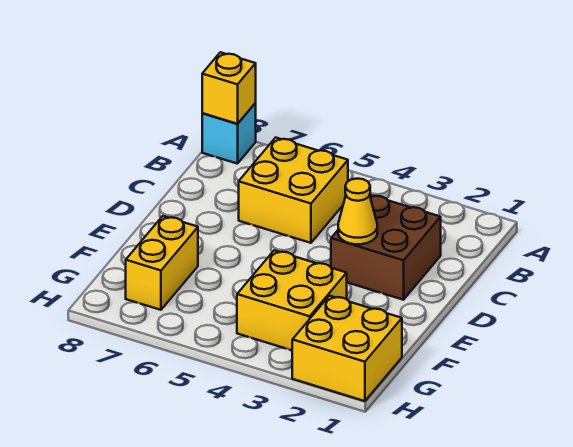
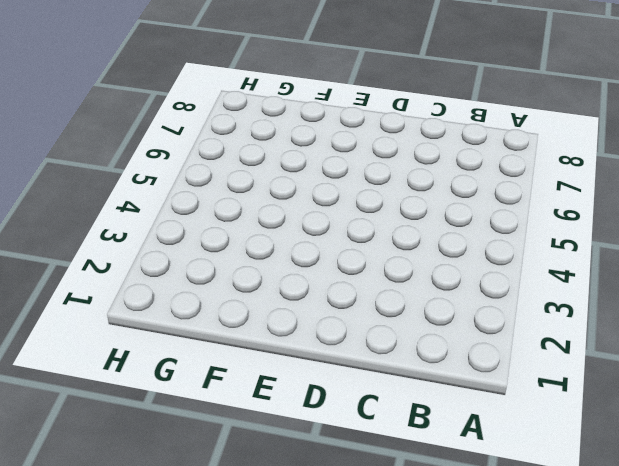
none -> cyan 1x1 brick [202,103,256,164]
none -> yellow 2x2 brick [239,138,348,243]

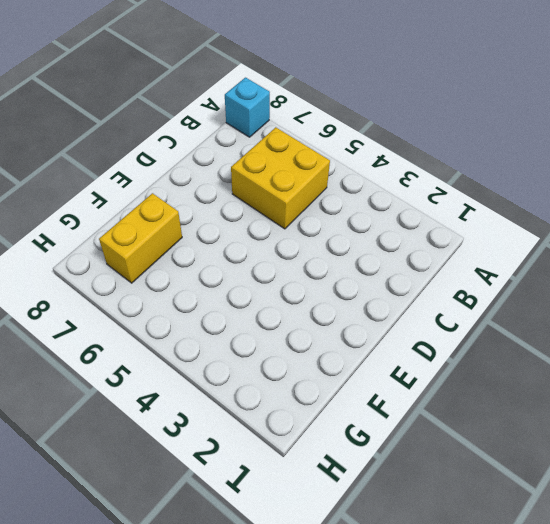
none -> brown 2x2 brick [331,195,441,300]
none -> yellow 2x2 brick [237,250,347,350]

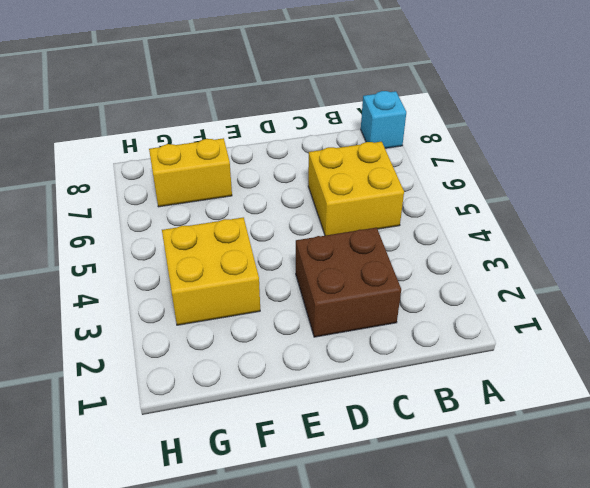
none -> yellow 2x2 brick [292,296,402,401]
none -> yellow 1x1 brick [202,52,256,124]

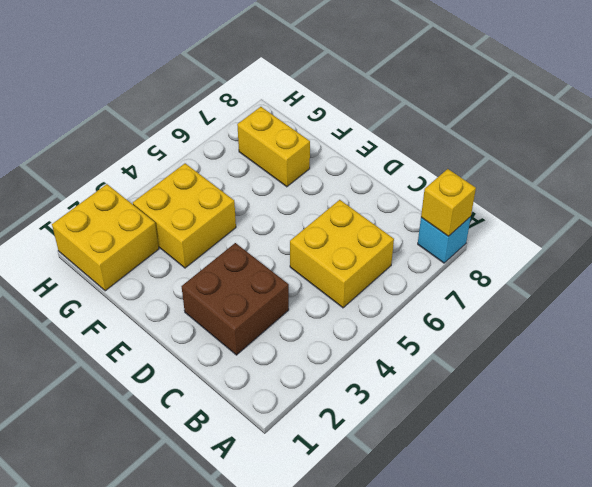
none -> yellow 1x1 cone [338,179,377,244]

